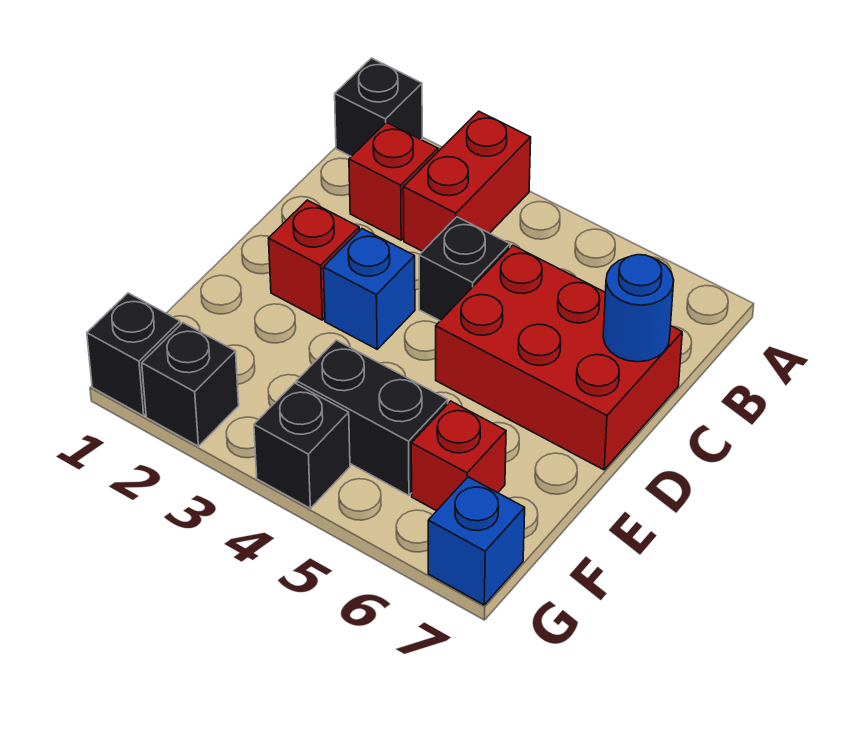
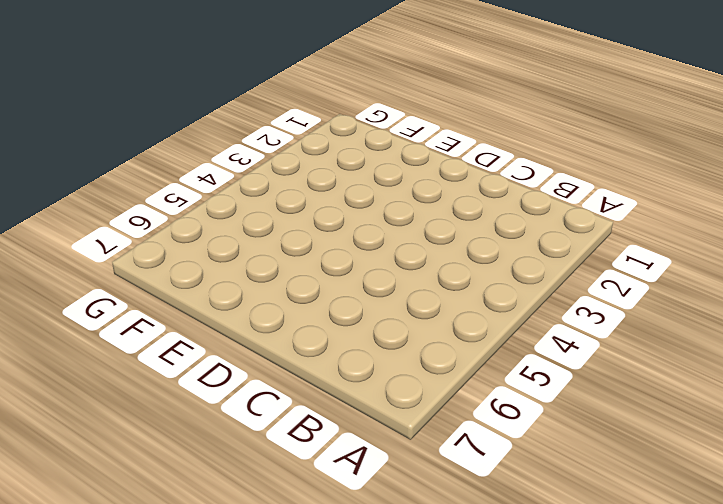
none -> black 1x1 brick [335,58,422,156]
none -> red 1x2 brick [403,111,531,251]
none -> red 1x1 brick [349,122,438,240]

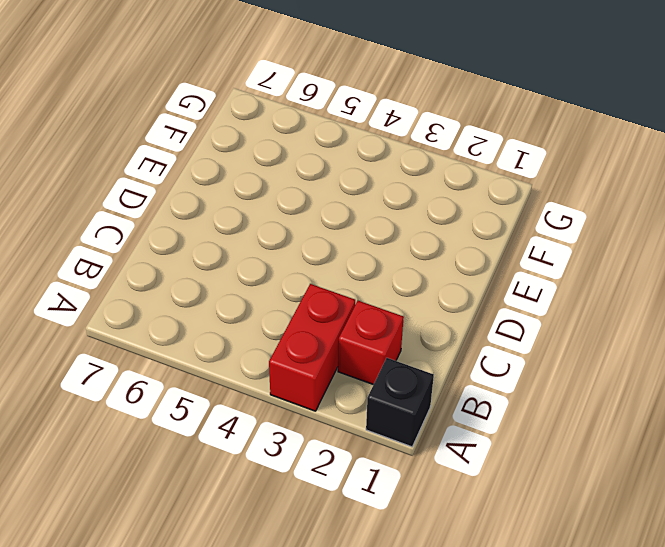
none -> black 1x1 brick [419,217,510,321]
none -> red 2x3 brick [436,245,682,470]
none -> red 1x1 brick [268,200,359,320]

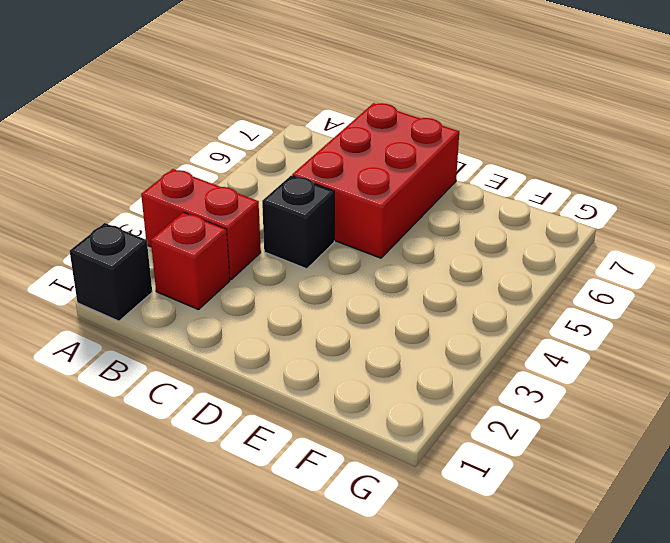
none -> red 1x1 brick [268,200,359,320]
none -> blue 1x1 brick [323,229,415,349]
none -> black 1x2 brick [297,340,448,495]

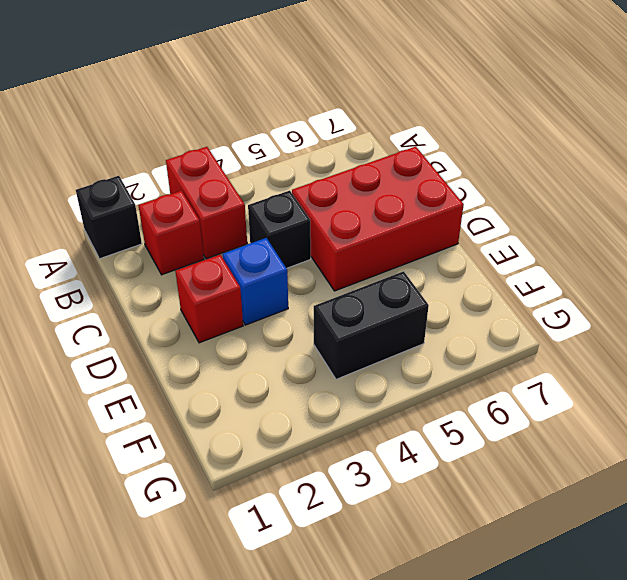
none -> red 1x1 brick [411,401,506,511]
none -> black 1x1 brick [87,293,180,416]
none -> black 1x1 brick [142,323,239,446]

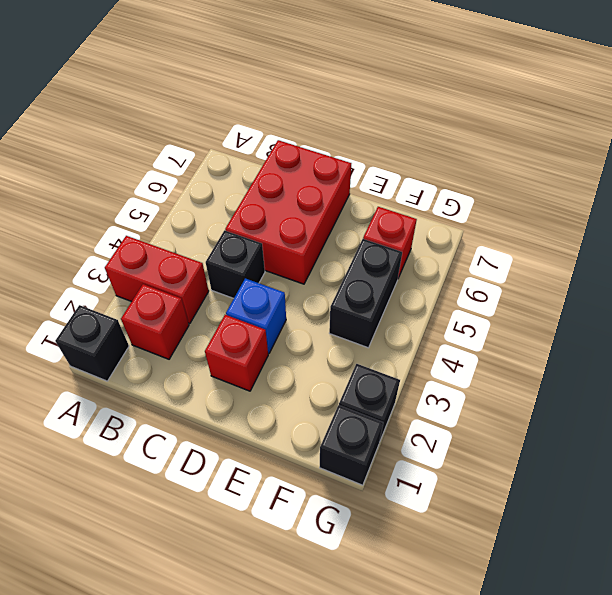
none -> black 1x1 brick [254,383,350,508]
none -> blue 1x1 brick [428,477,525,605]
none -> blue 1x1 round brick [603,255,674,362]

